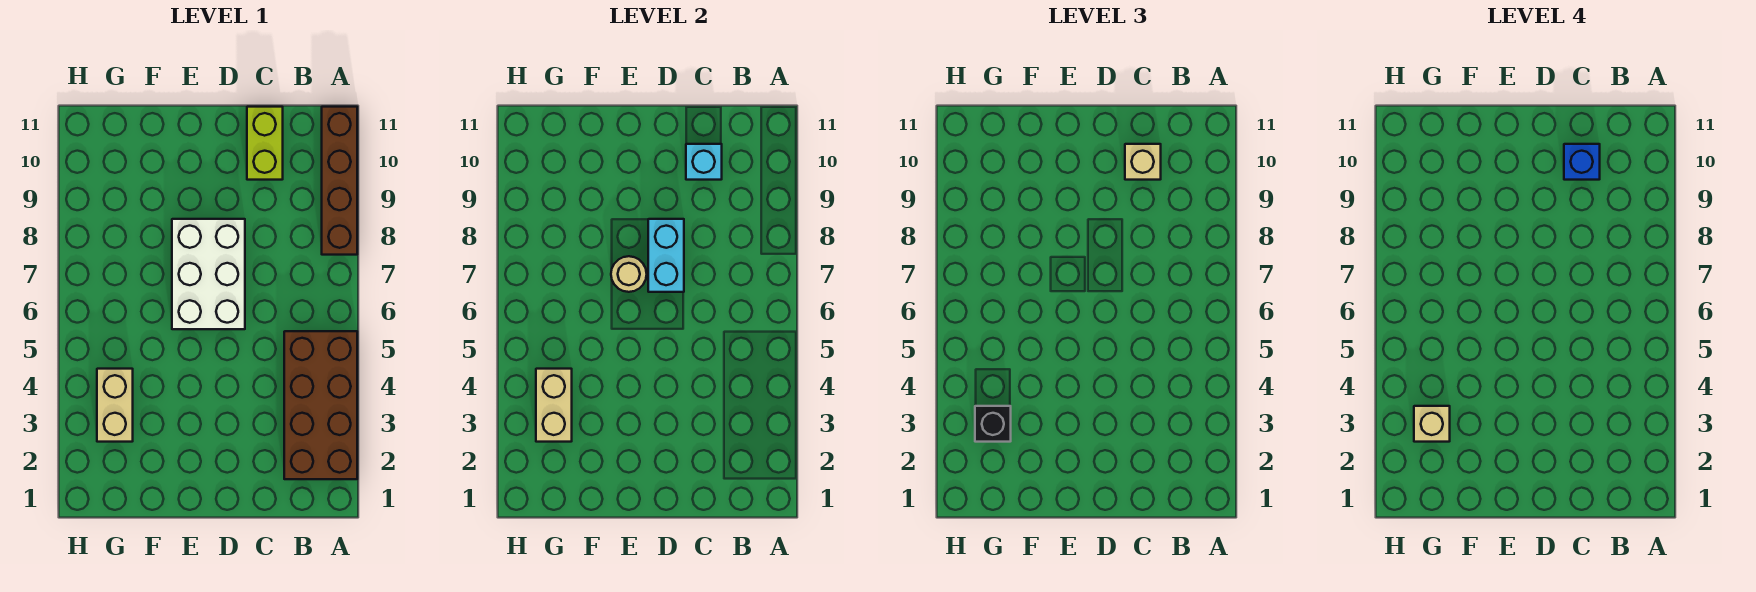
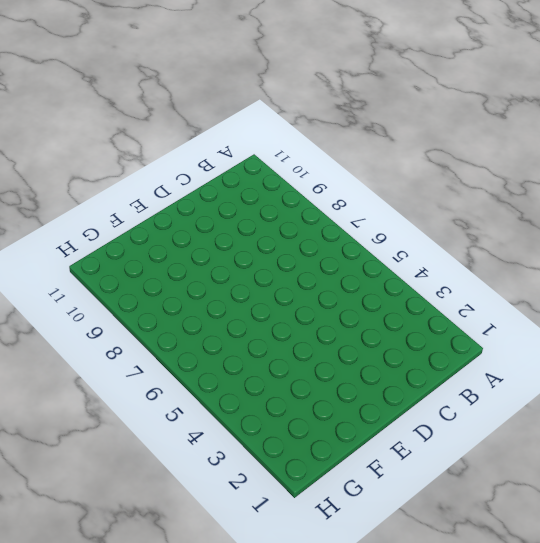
none -> brown 2x4 brick [284,331,357,479]
none -> brown 1x4 brick [322,107,357,255]
none -> lime 1x2 brick [247,107,283,180]

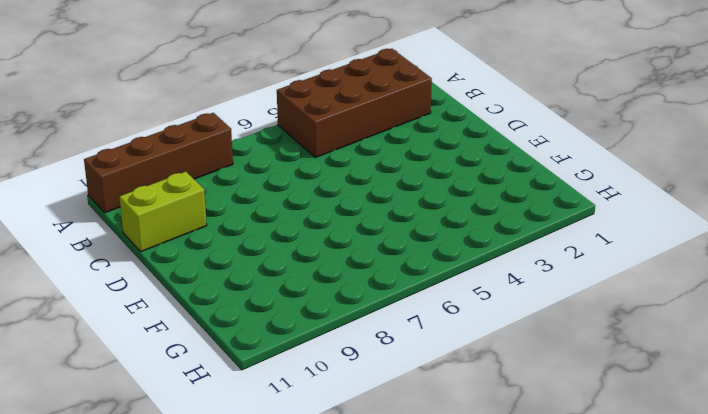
none -> white 2x3 brick [172,219,245,329]
none -> tan 1x2 brick [97,369,133,442]
none -> cyan 1x1 brick [686,144,722,180]

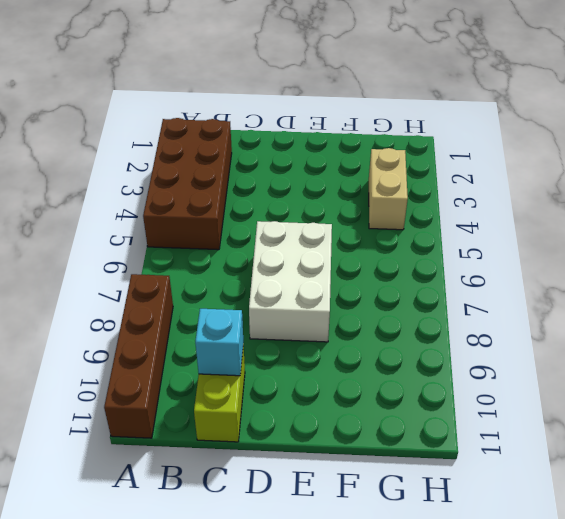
none -> cyan 1x2 brick [648,219,684,292]
none -> tan 1x1 round brick [611,256,647,292]
none -> tan 1x2 brick [536,369,572,442]

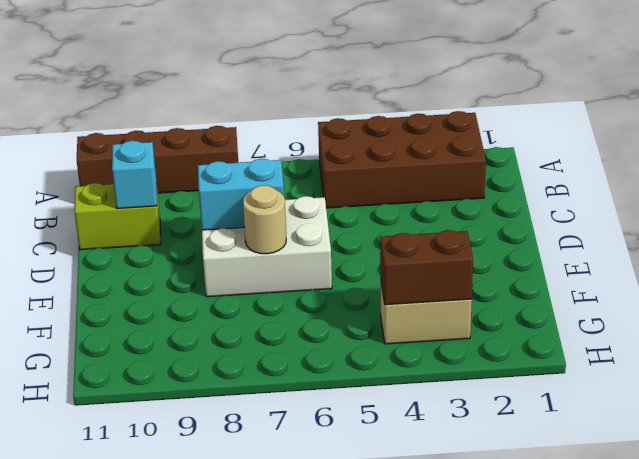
brown 1x2 brick [380,230,473,305] -> tan 1x2 brick [536,369,572,442]
none -> tan 1x1 brick [1125,144,1161,180]
none -> black 1x1 brick [975,406,1011,442]
none -> blue 1x1 brick [1564,144,1600,180]

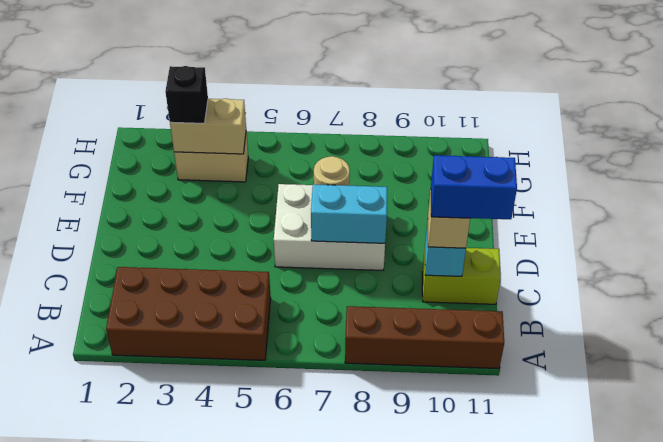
blue 1x2 brick [431,155,517,219] -> blue 1x1 brick [1564,144,1600,180]
none -> tan 1x1 brick [1414,406,1450,442]

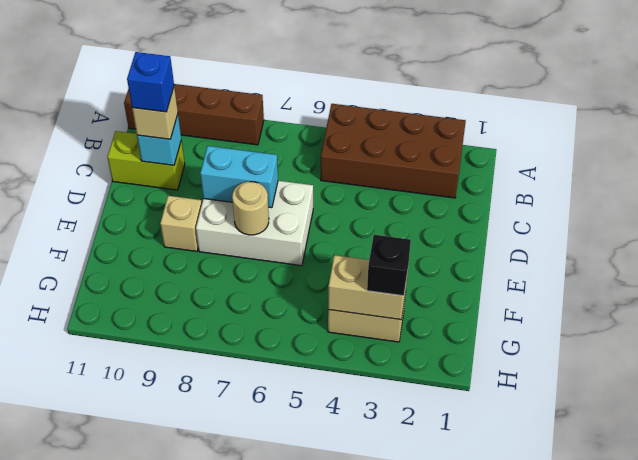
tan 1x1 brick [160,196,202,251] -> tan 1x1 brick moved to [1414,406,1450,442]

